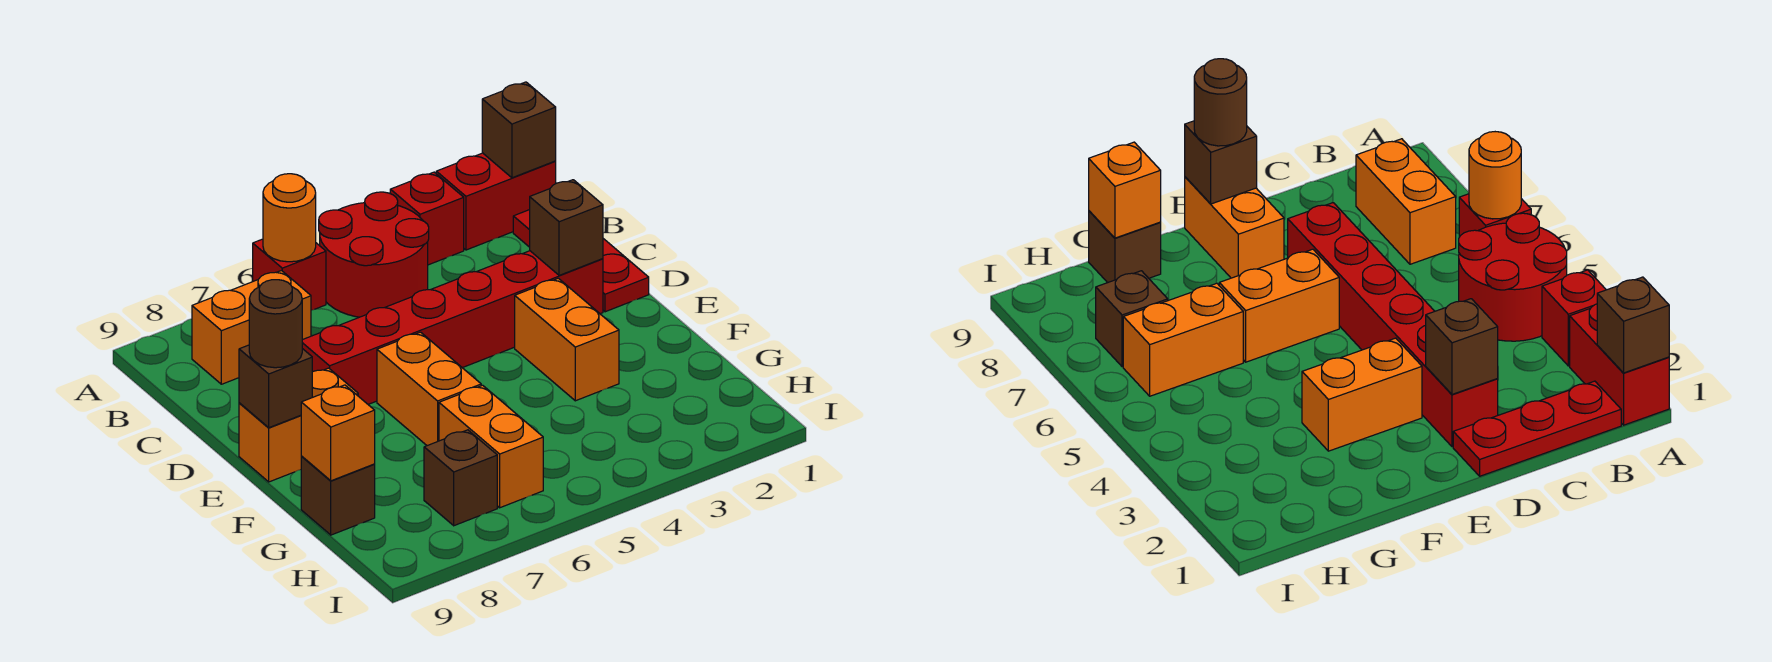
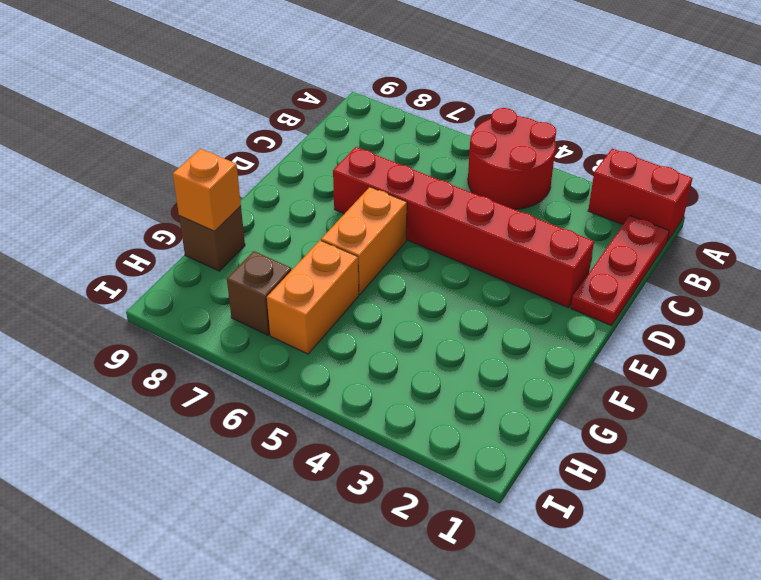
none -> red 1x1 brick [390,172,464,265]
none -> red 1x1 brick [253,239,326,310]
none -> orange 1x2 brick [192,271,311,384]

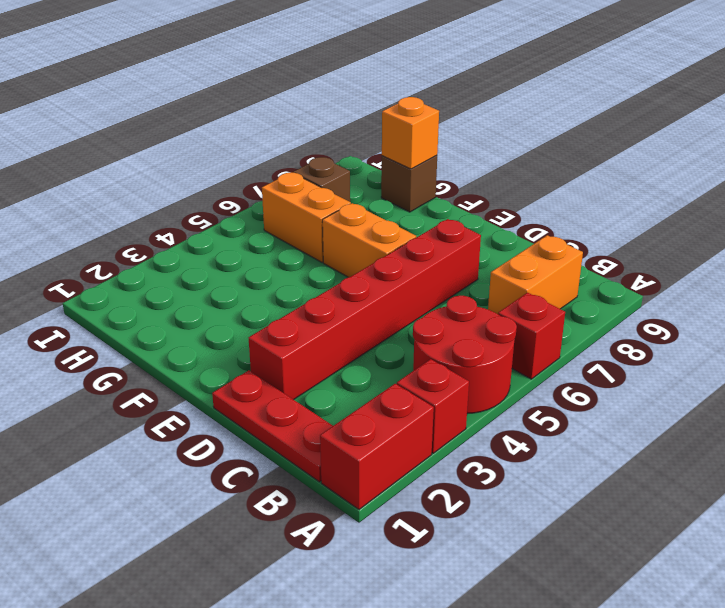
none -> orange 1x2 brick [515,278,619,401]
none -> orange 1x2 brick [239,368,358,482]
none -> brown 1x1 brick [482,82,556,178]

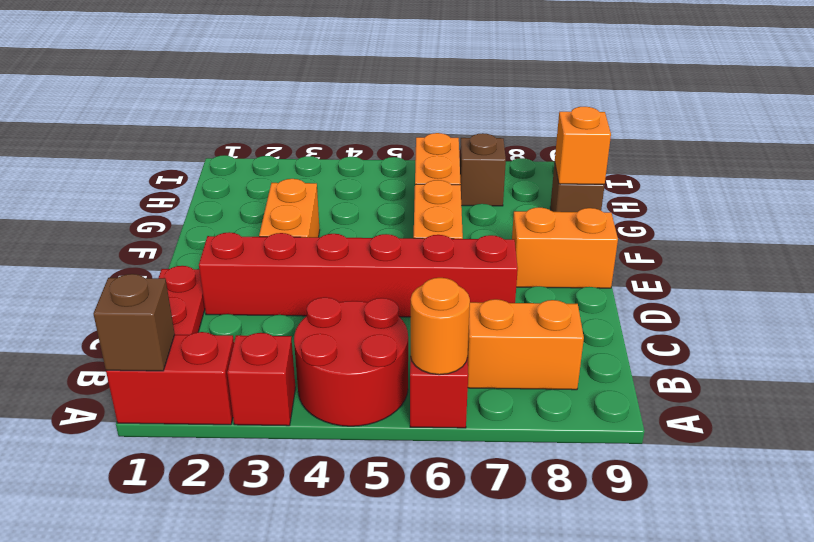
none -> brown 1x1 brick [530,180,603,275]
none -> brown 1x1 brick [239,345,312,428]
none -> brown 1x1 round brick [249,280,302,368]

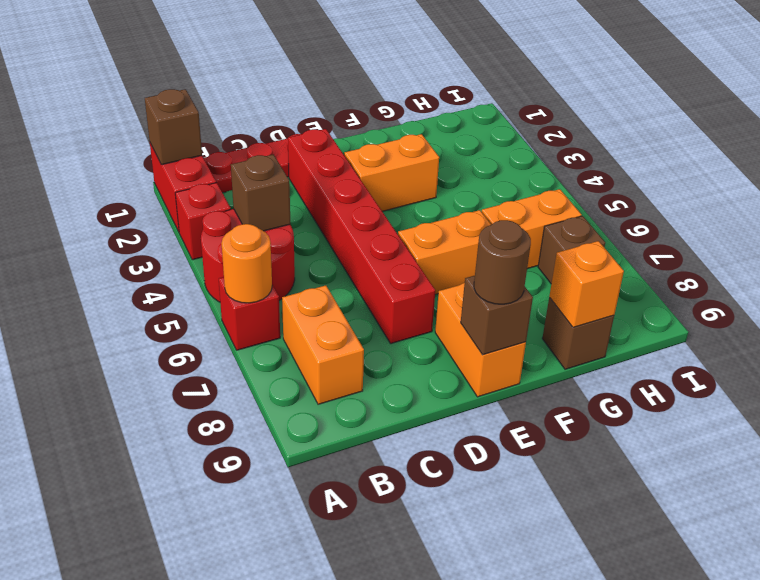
brown 1x1 brick [231,154,290,231] -> brown 1x1 brick moved to [530,180,603,275]

